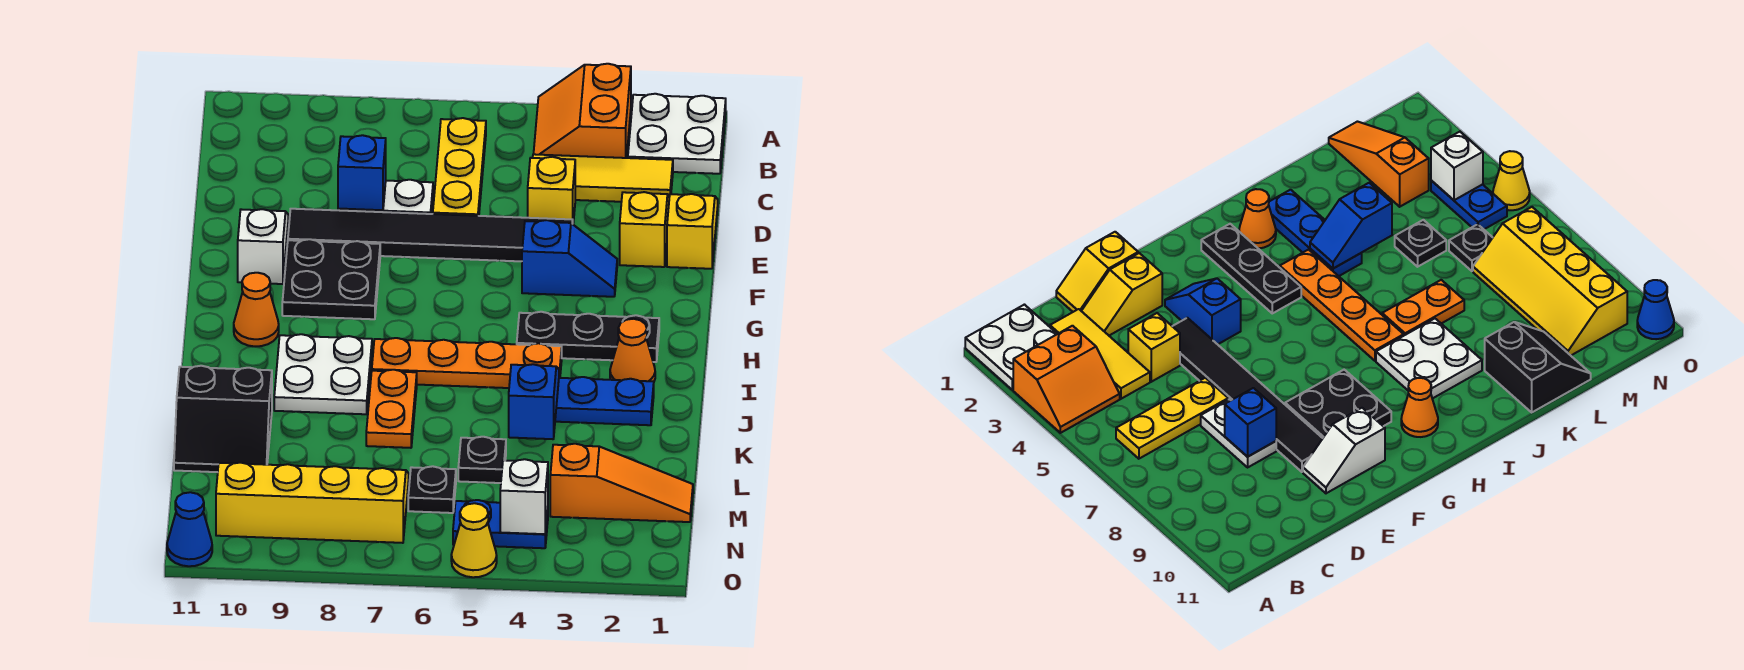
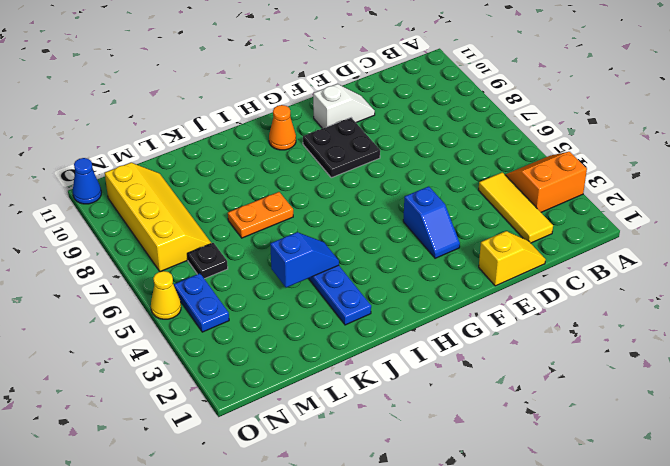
none -> white 2x2 plate [628,94,726,174]
none -> yellow 1x3 plate [433,118,486,216]
none -> yellow 1x2 slope [620,192,669,267]
none -> yellow 1x1 brick [528,157,575,223]

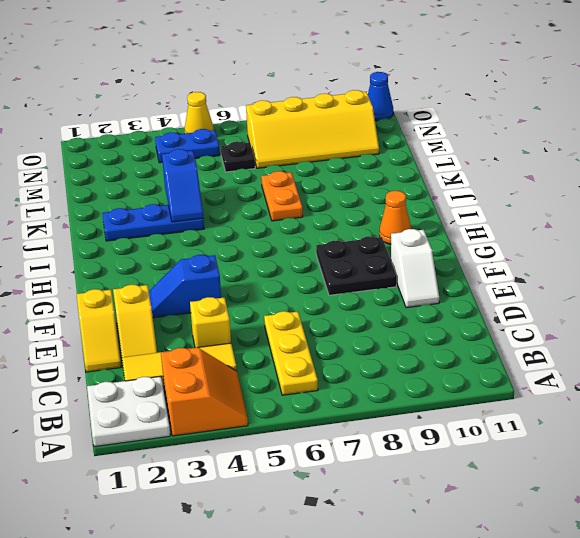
none -> white 1x2 plate [338,180,433,214]
none -> black 1x6 tile [288,209,573,261]
none -> black 1x3 plate [517,312,659,362]
none -> orange 1x1 cone [610,319,655,382]

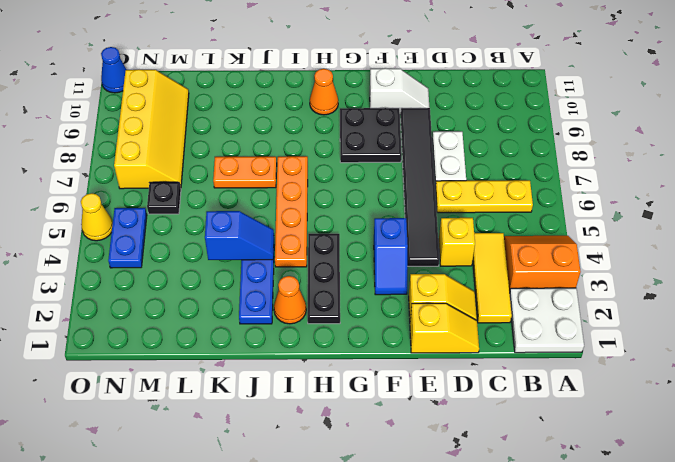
none -> white 2x2 plate [274,334,372,414]
none -> black 2x2 slope [174,366,272,472]
none -> black 1x1 plate [458,437,506,483]
none -> orange 1x3 slope [550,444,693,522]

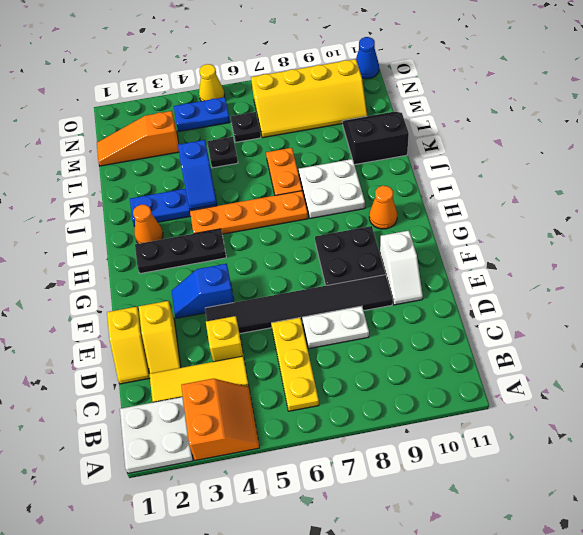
none -> blue 1x1 brick [338,135,386,210]
none -> white 1x1 brick [500,459,548,534]

